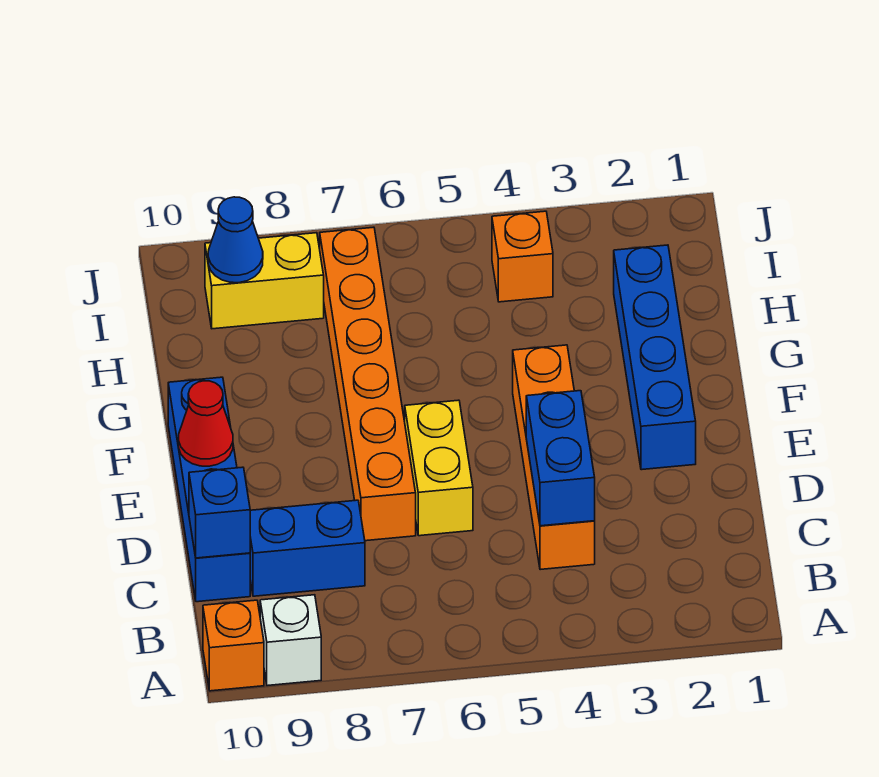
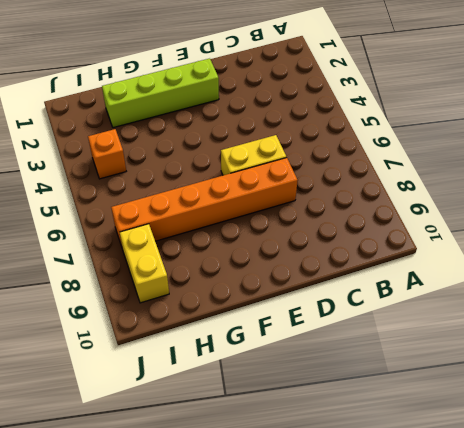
lime 1x4 brick [102,58,219,128] -> blue 1x4 brick [614,245,696,470]
none -> white 1x1 brick [260,595,321,686]
none -> orange 1x1 brick [203,600,264,691]
none -> orange 1x4 brick [513,345,595,570]

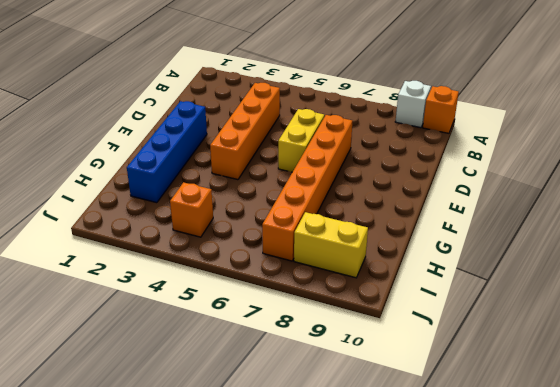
none -> blue 1x2 brick [250,500,365,596]
none -> blue 1x4 brick [168,377,250,602]
none -> blue 1x2 brick [526,391,595,526]

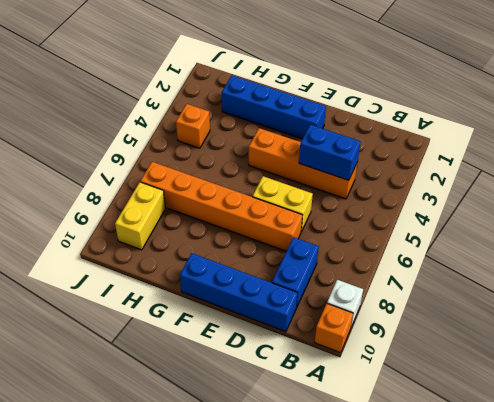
none -> blue 1x1 brick [189,467,250,558]
none -> red 1x1 cone [178,381,233,466]
none -> blue 1x1 cone [208,197,263,283]

